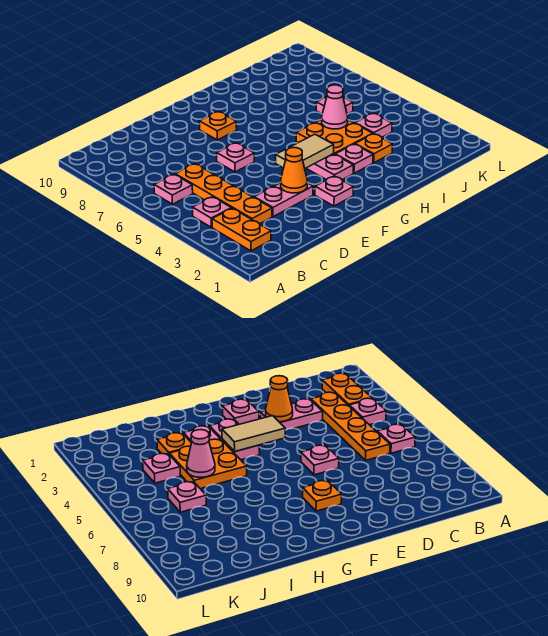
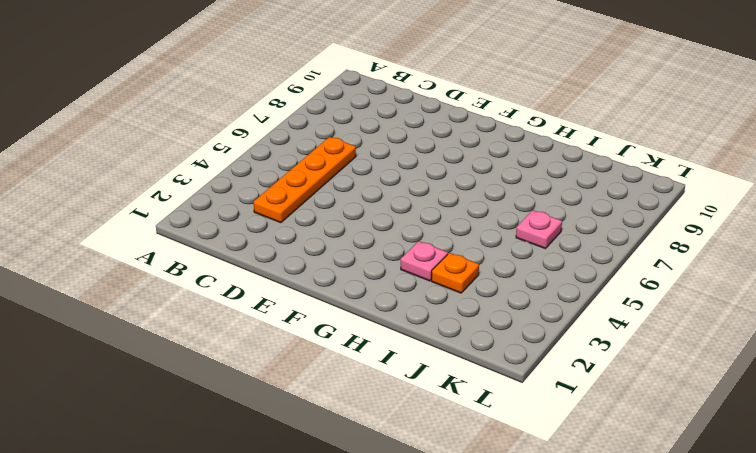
none -> orange 1x2 plate [212,208,271,251]
none -> pink 1x1 plate [193,197,231,227]
none -> pink 1x1 plate [154,174,193,204]

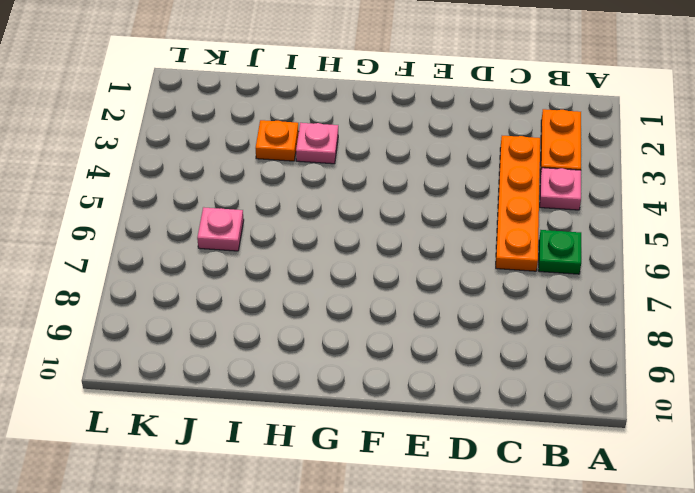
green 1x1 plate [538,230,581,274] -> pink 1x1 plate [154,174,193,204]
none -> pink 1x2 plate [254,183,313,217]
none -> pink 1x1 plate [217,143,254,172]
none -> pink 1x1 plate [315,176,353,206]

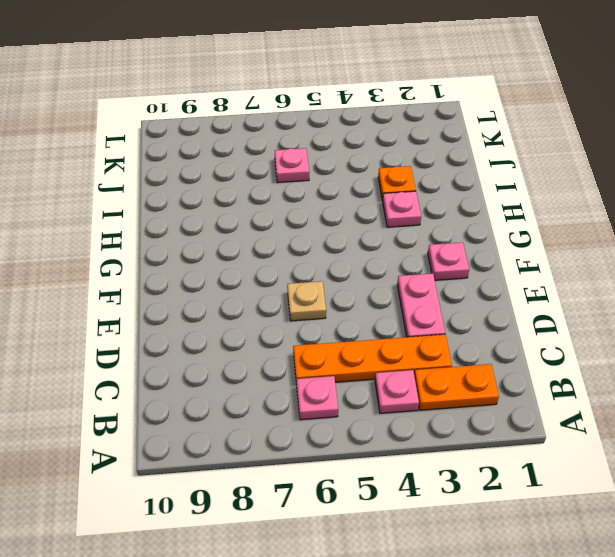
tan 1x1 plate [287,281,326,321] -> pink 1x1 plate [217,143,254,172]
none -> orange 1x1 plate [199,112,237,140]
none -> pink 1x2 plate [306,154,353,180]
none -> orange 2x2 plate [296,119,373,154]

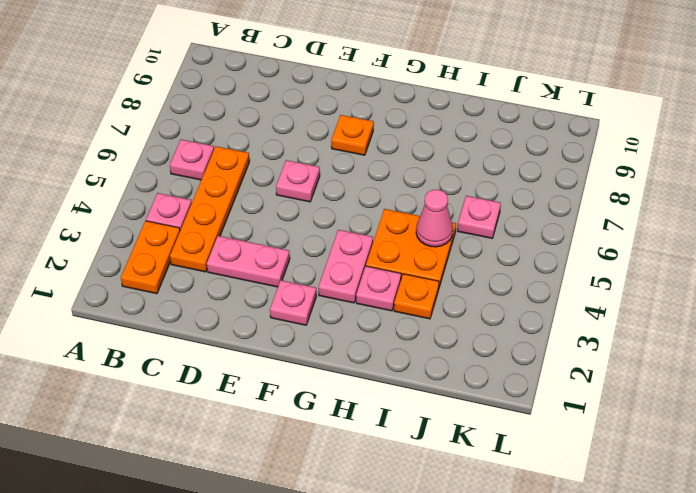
none -> pink 1x1 plate [355,113,392,137]
none -> orange 1x1 cone [281,148,307,193]
none -> tan 1x2 tile [276,134,334,168]

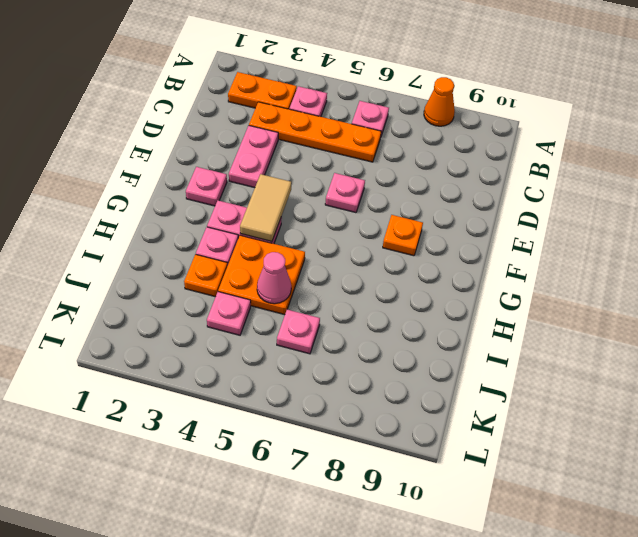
orange 1x1 cone [424,77,455,126] -> orange 1x1 cone moved to [281,148,307,193]

